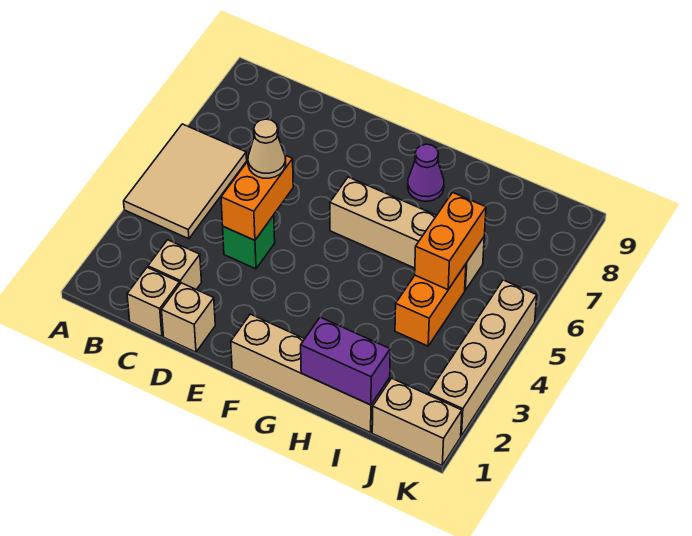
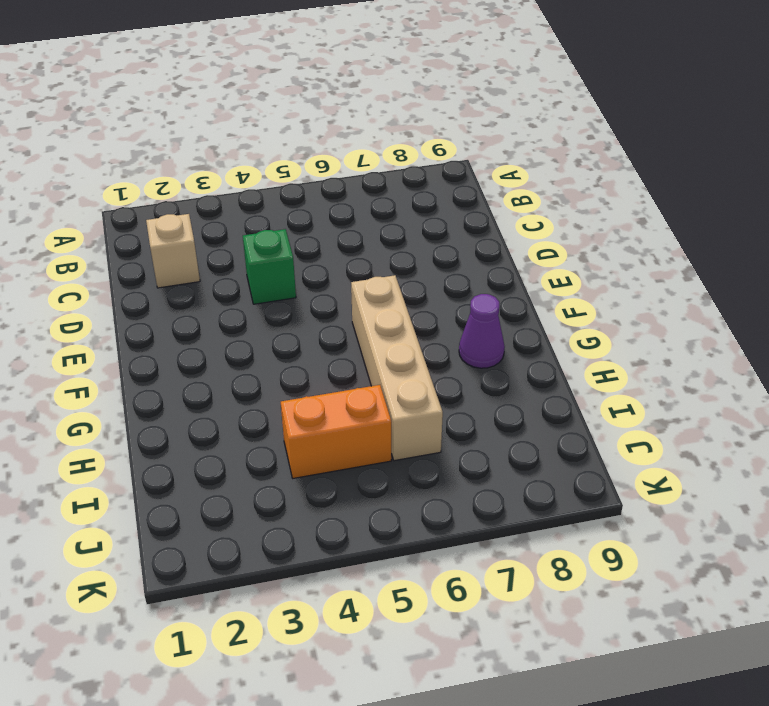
none -> tan 2x3 tile [124,124,247,239]
none -> tan 1x1 brick [127,267,180,336]
none -> tan 1x1 brick [161,283,215,352]

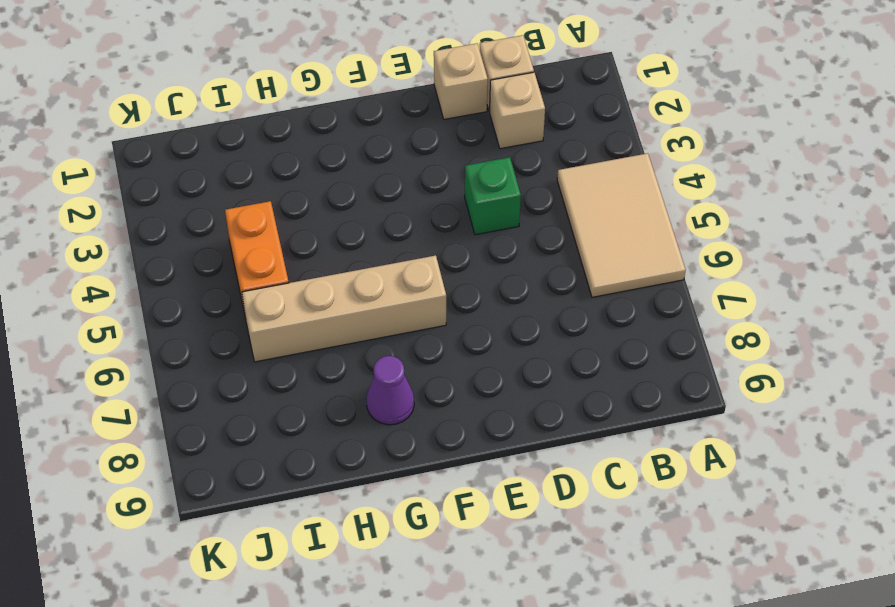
none -> tan 1x4 brick [231,314,390,433]
none -> tan 1x2 brick [372,378,462,465]
none -> tan 1x4 brick [428,280,537,436]

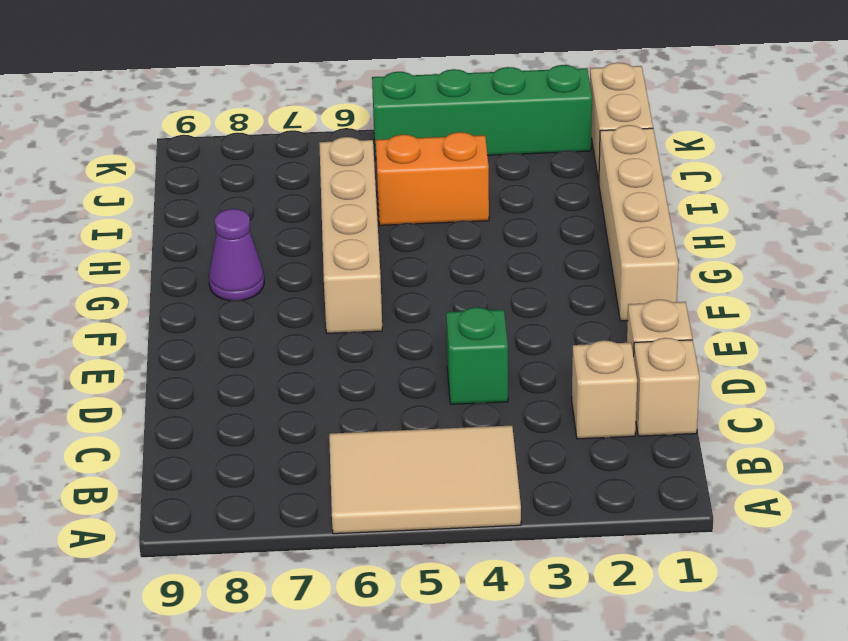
green 1x4 brick [372,65,592,157] -> tan 1x4 brick [428,280,537,436]
none -> orange 1x2 brick [221,155,293,240]
none -> purple 1x2 brick [301,317,390,405]
none -> orange 1x2 brick [415,193,486,290]

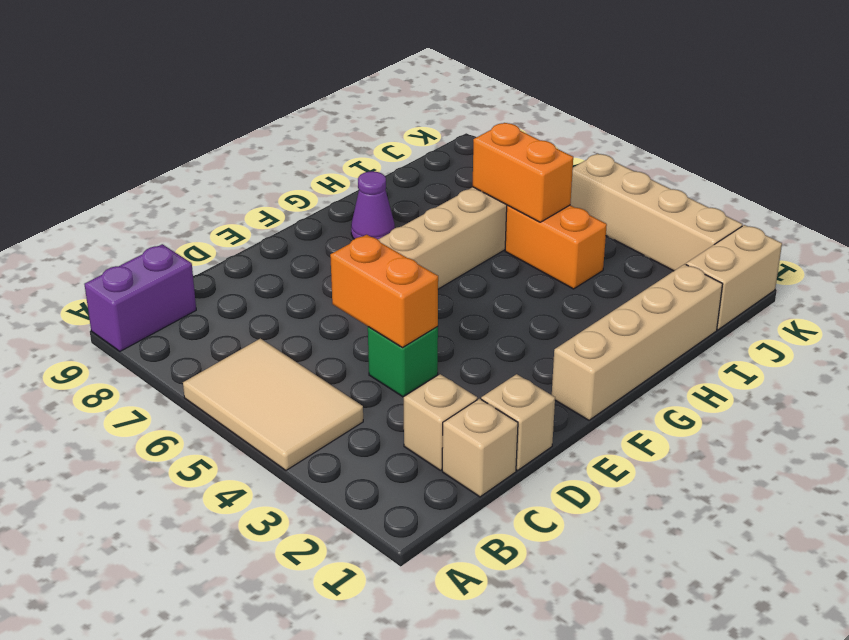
purple 1x2 brick [84,244,196,351] -> purple 1x2 brick moved to [301,317,390,405]
none -> tan 1x1 cone [248,119,286,178]

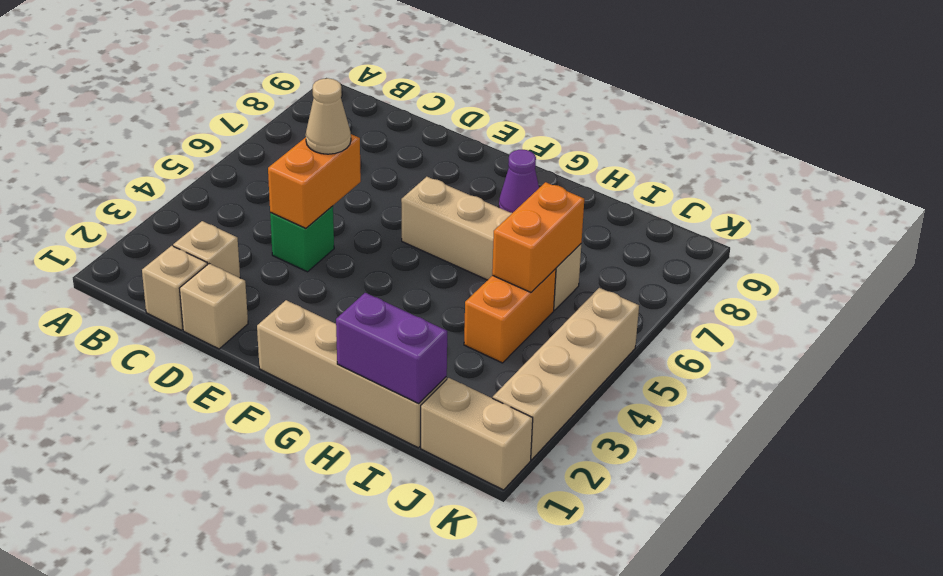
none -> tan 2x3 tile [124,124,247,239]

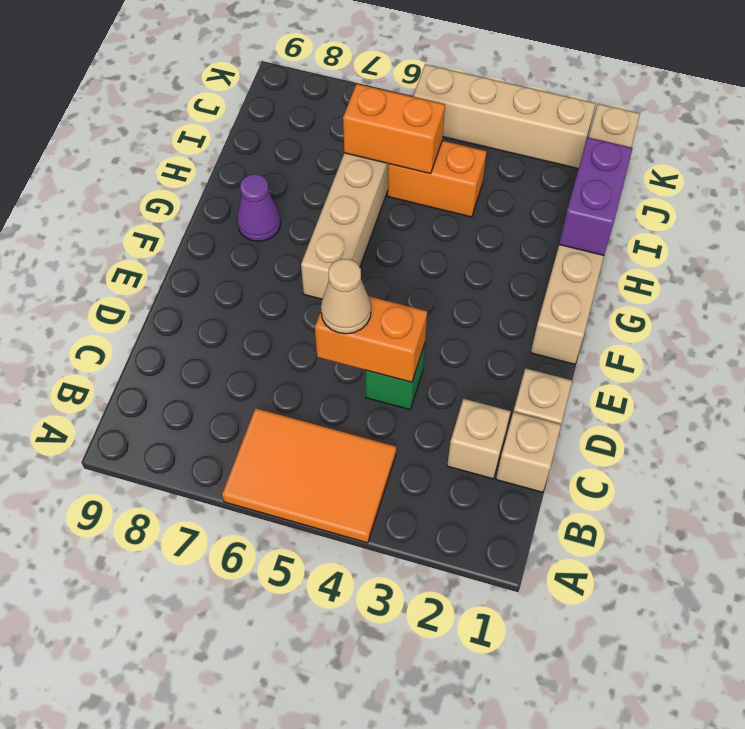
orange 2x3 tile [222,408,396,543] -> tan 2x3 tile [124,124,247,239]

